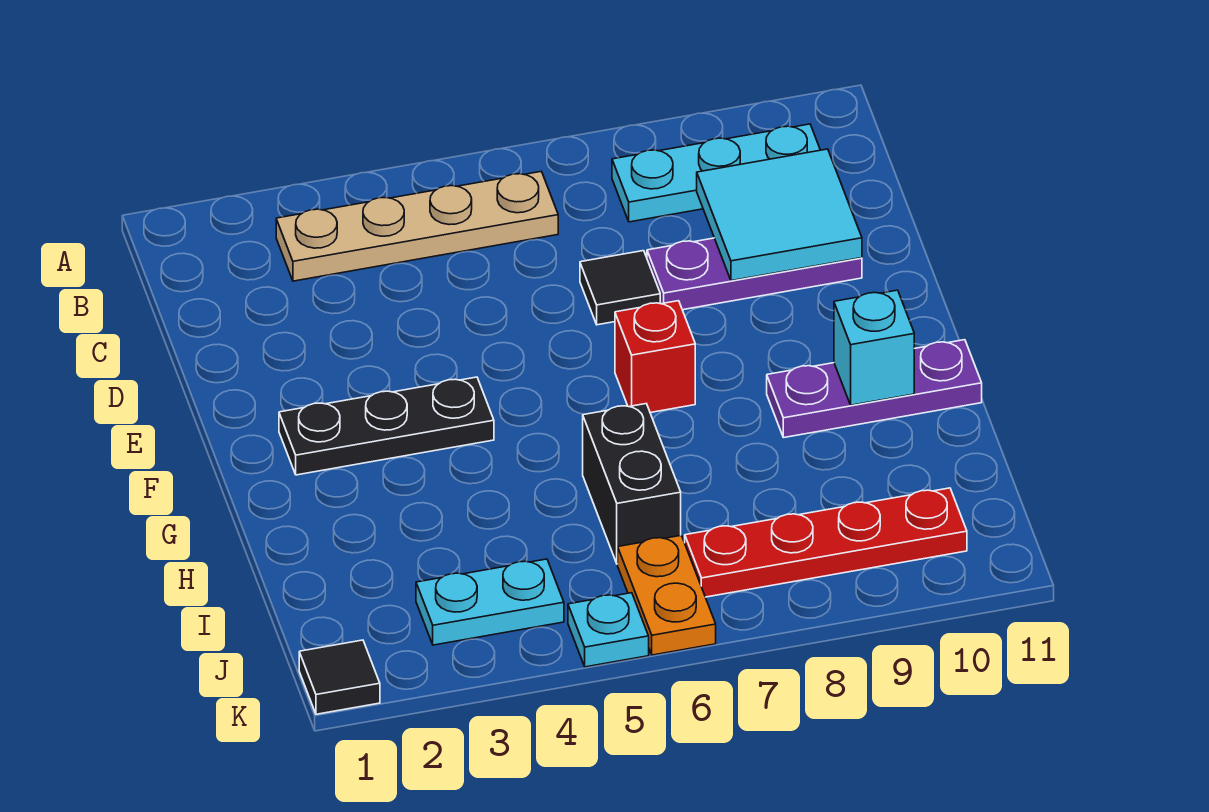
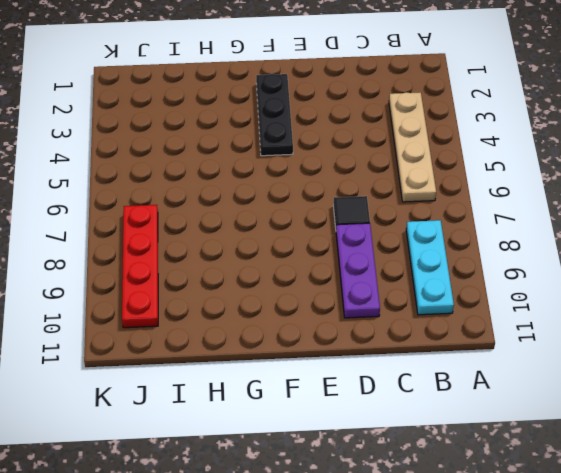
none -> red 1x1 brick [615,301,695,413]
none -> purple 1x3 plate [767,340,982,438]
none -> black 1x2 brick [583,404,681,564]

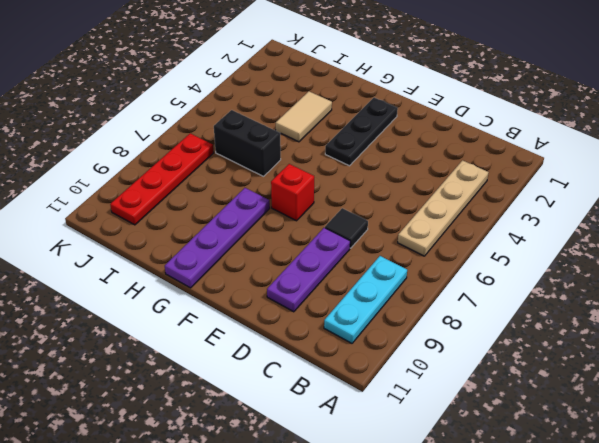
purple 1x4 plate [165,188,270,288] -> purple 1x3 plate [767,340,982,438]
tan 1x2 tile [276,91,332,142] -> none
none -> cyan 1x2 plate [416,559,564,645]
none -> orange 1x2 plate [618,536,716,655]
none -> black 1x1 tile [299,640,380,714]

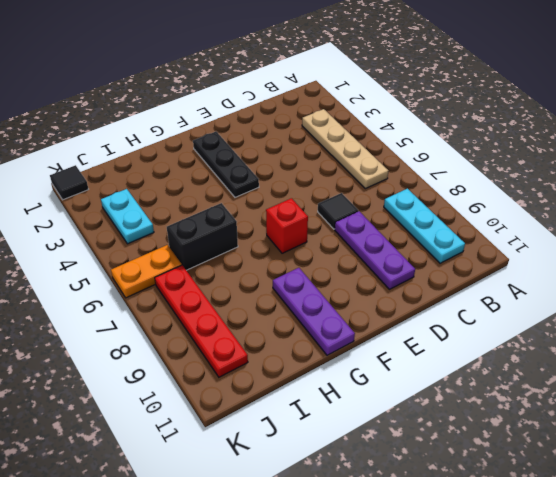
none -> cyan 1x1 plate [568,593,649,667]
none -> cyan 2x2 tile [697,149,862,281]
none -> cyan 1x1 brick [834,290,914,405]

